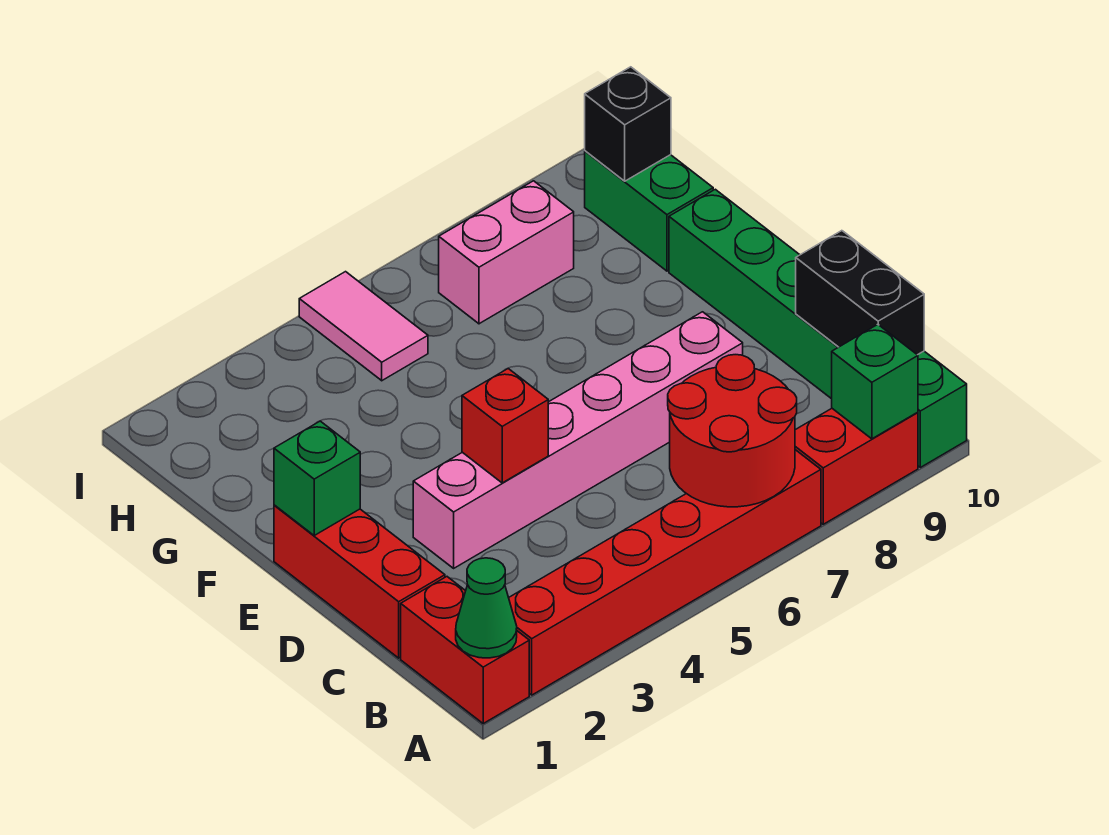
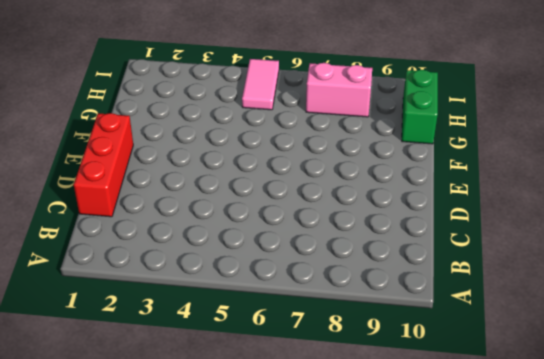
none -> red 1x2 brick [401,577,529,723]
none -> red 1x6 brick [509,450,821,695]
none -> red 1x2 brick [795,409,918,524]

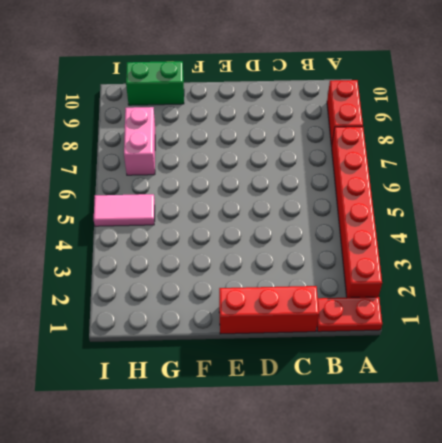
red 1x2 plate [317,297,382,332] -> red 1x2 brick [401,577,529,723]
none -> green 1x6 brick [669,189,967,467]
none -> pink 1x6 brick [413,312,743,568]
none -> green 1x1 cone [456,558,517,658]

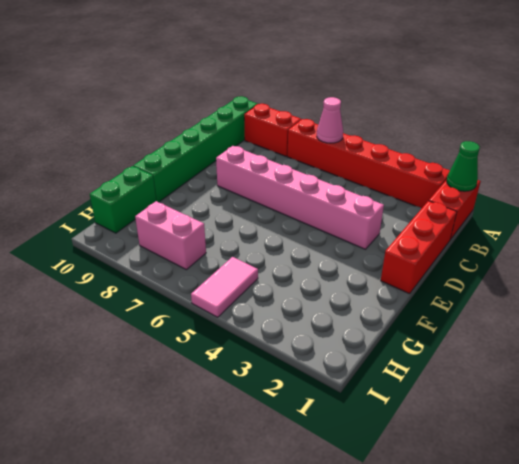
pink 1x1 cone [317,97,343,143] -> red 2x2 round brick [668,355,797,507]
none -> green 1x1 brick [832,324,918,439]
none -> black 1x2 brick [796,231,924,355]
none -> red 1x1 brick [462,369,548,483]

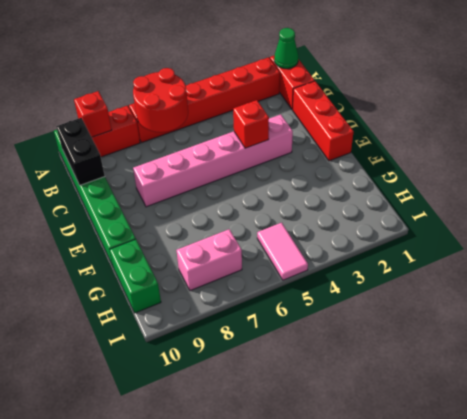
red 1x1 brick [74,91,112,137] -> green 1x1 brick [832,324,918,439]
none -> green 1x1 brick [274,421,360,535]
none -> black 1x1 brick [585,67,671,181]

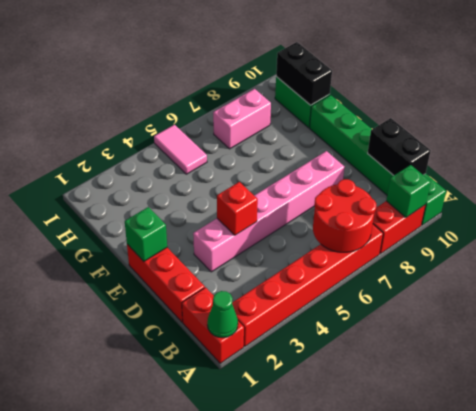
black 1x2 brick [276,42,332,105] -> black 1x1 brick [585,67,671,181]

